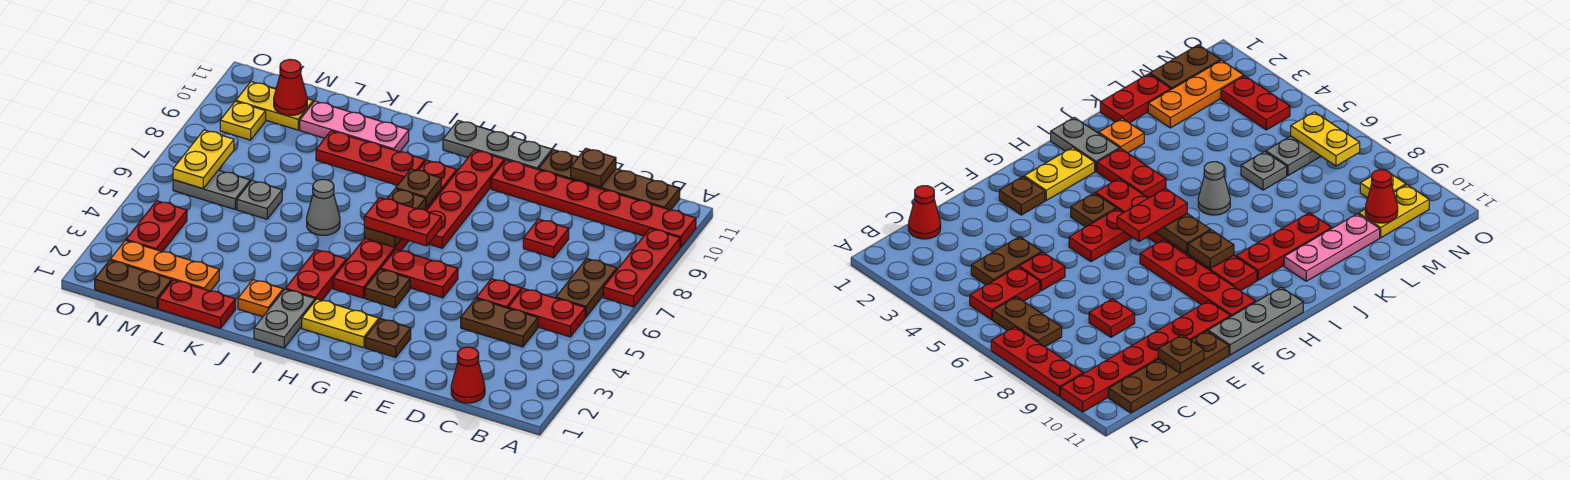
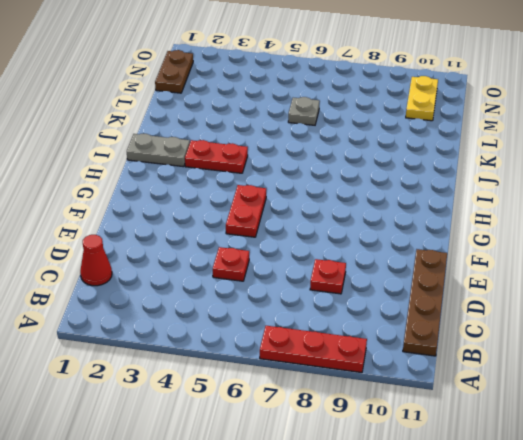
none -> red 1x6 plate [491,160,696,247]
none -> red 1x2 plate [508,288,585,337]
none -> brown 1x2 plate [556,258,617,317]
none -> brown 1x2 plate [461,299,538,347]

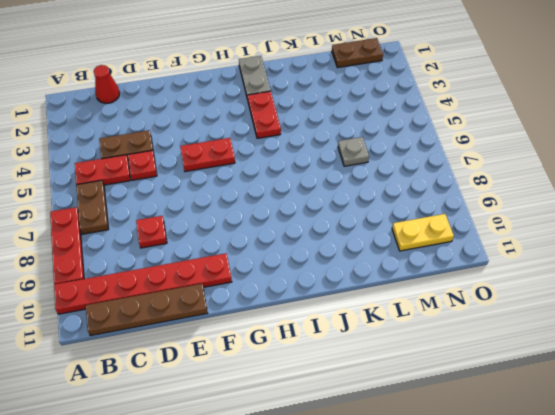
none -> brown 1x1 plate [365,319,411,357]
none -> grey 1x3 plate [443,120,552,170]
none -> yellow 1x2 plate [302,299,379,348]
none -> brown 1x1 plate [365,269,410,308]

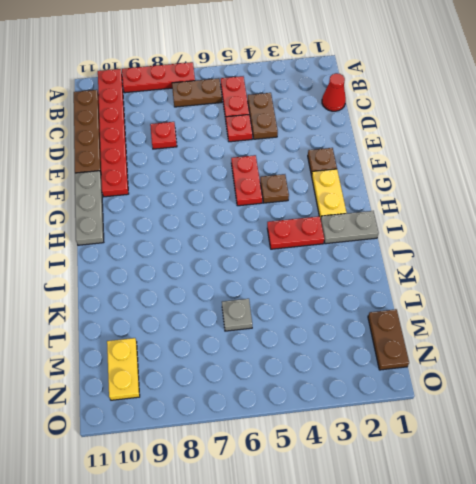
none -> red 1x4 plate [426,150,505,248]
none -> red 1x6 plate [333,160,457,298]
none -> red 1x3 plate [316,131,425,185]
none -> orange 1x1 plate [238,280,283,317]

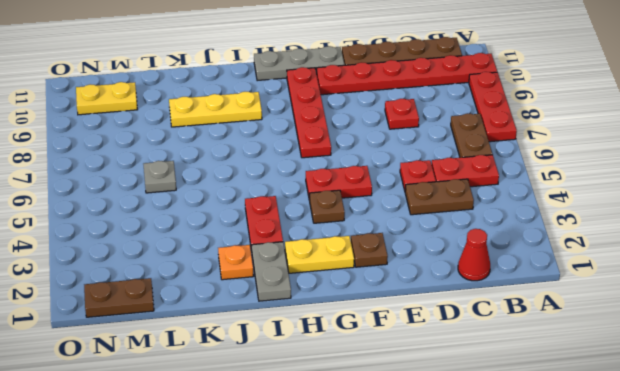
yellow 1x3 plate [169,92,262,127] -> red 1x3 plate [316,131,425,185]
none -> red 1x6 plate [333,160,457,298]
none -> grey 1x1 cone [307,179,340,235]
none -> pink 1x3 plate [300,101,409,152]
none -> red 1x2 plate [158,280,236,328]

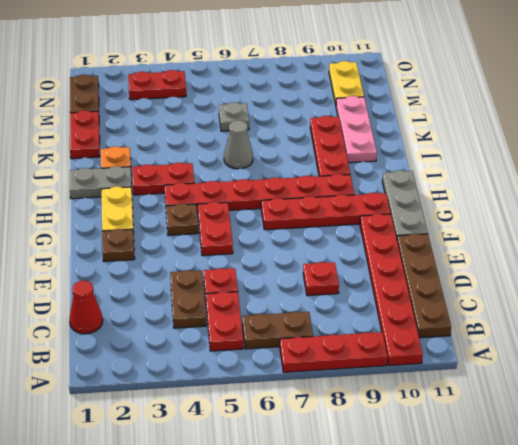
none -> orange 1x3 plate [110,240,219,291]
none -> grey 1x2 plate [173,170,250,209]
none -> yellow 1x1 plate [220,101,266,140]
none -> brown 1x1 plate [571,148,616,187]

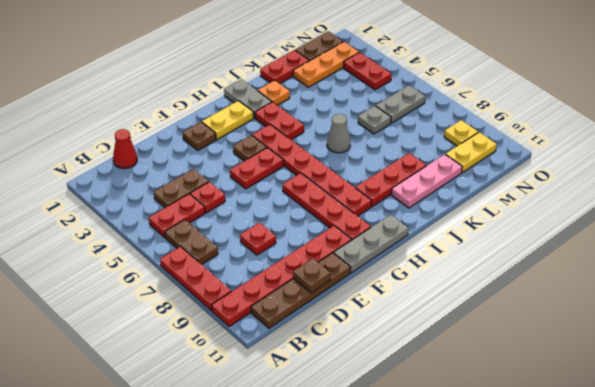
none -> brown 1x2 plate [364,189,426,247]
none -> brown 1x1 plate [396,169,441,207]
none -> red 1x1 cone [274,59,307,115]
none -> yellow 1x2 plate [173,130,234,189]

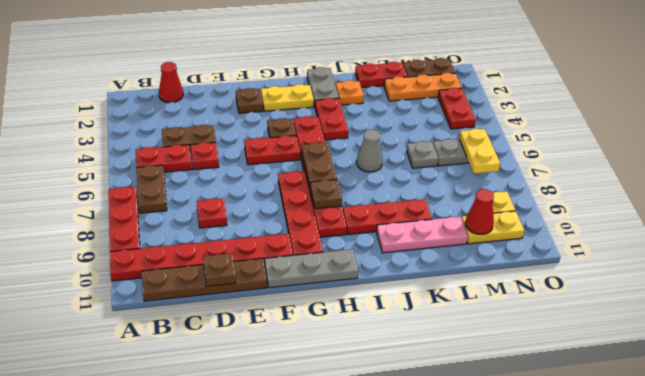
none -> red 1x2 plate [364,197,442,246]

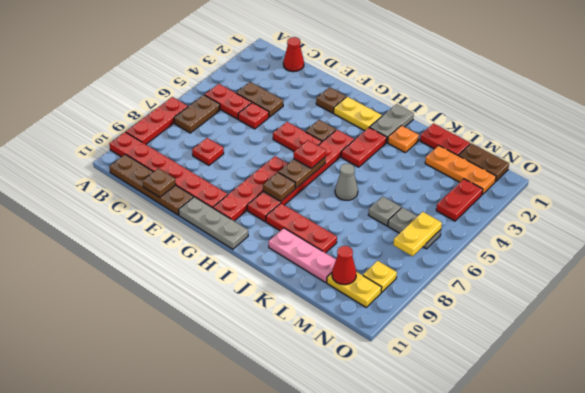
red 1x1 plate [294,140,326,168] -> red 1x2 plate [364,197,442,246]

